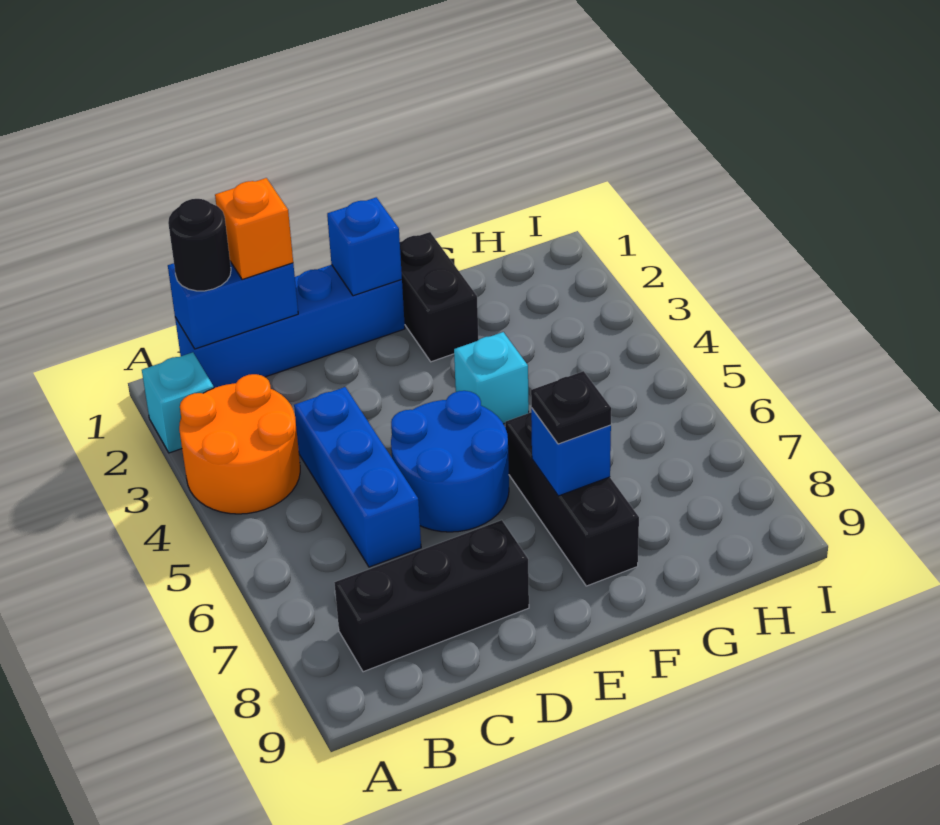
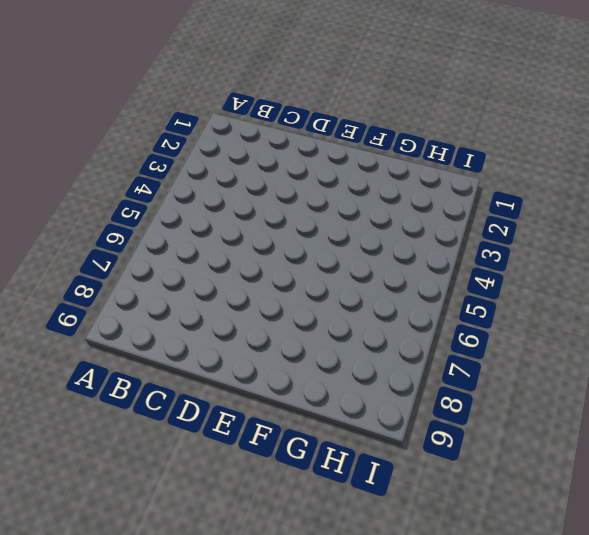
none -> cyan 1x1 brick [142,352,214,453]
none -> orange 2x2 round brick [179,374,300,514]
none -> blue 1x4 brick [175,265,405,388]

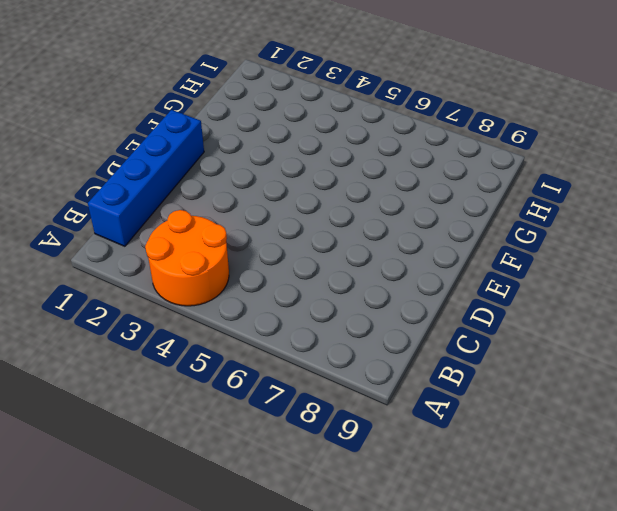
none -> cyan 1x1 brick [142,352,214,453]
none -> black 1x3 brick [334,520,529,672]
none -> blue 1x3 brick [294,387,421,567]

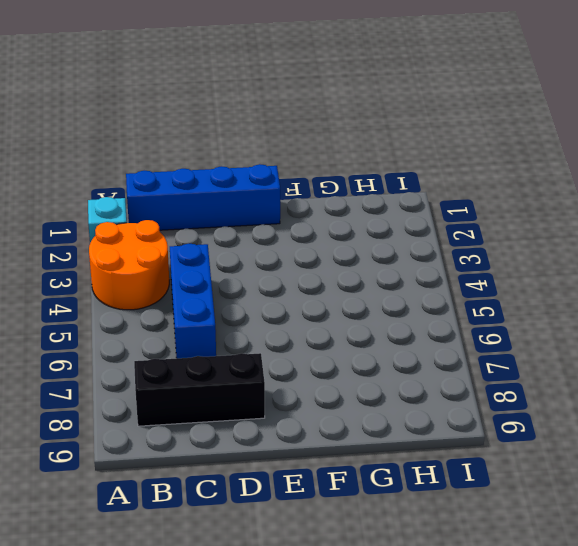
none -> blue 2x2 round brick [391,391,509,532]
none -> black 1x2 brick [400,232,479,362]
none -> cyan 1x1 brick [454,332,529,424]

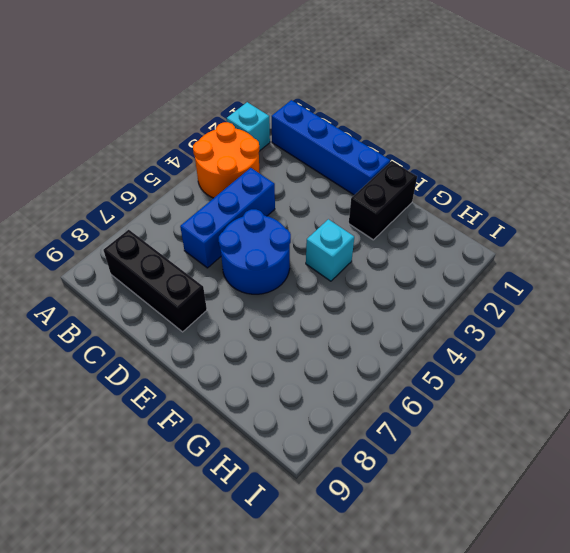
none -> black 1x3 brick [505,413,639,586]
none -> blue 1x2 brick [168,261,298,349]
none -> blue 1x1 brick [327,197,402,296]

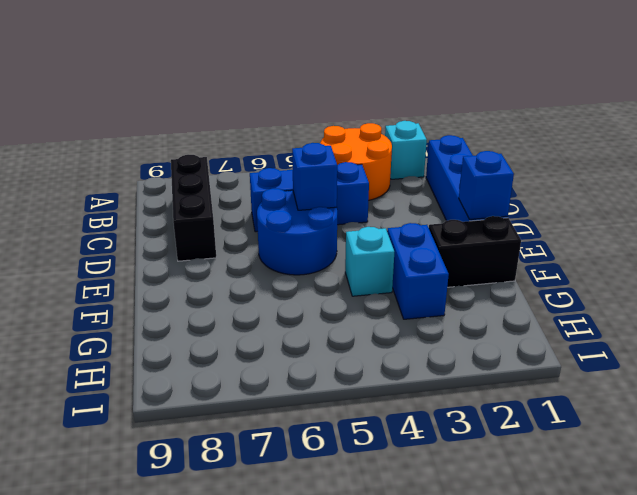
blue 1x1 brick [292,143,337,210] -> blue 1x1 brick moved to [531,408,611,496]
blue 1x2 brick [388,223,449,319] -> blue 1x2 brick moved to [168,261,298,349]
none -> black 1x3 brick [505,413,639,586]
none -> black 1x1 round brick [168,199,231,291]
none -> orange 1x1 brick [215,178,293,280]

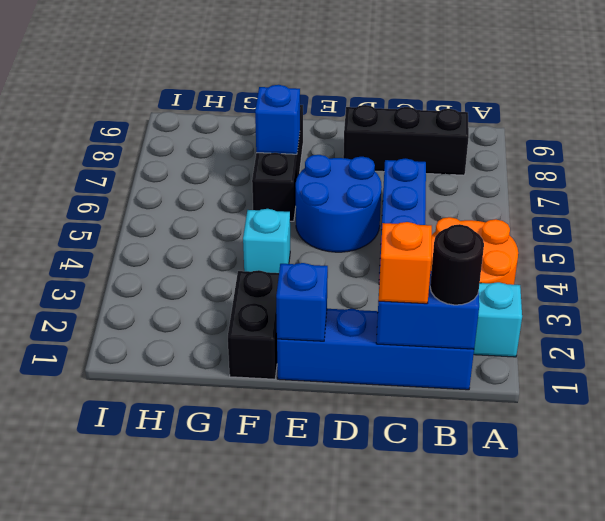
none -> black 1x1 plate [531,371,611,444]

